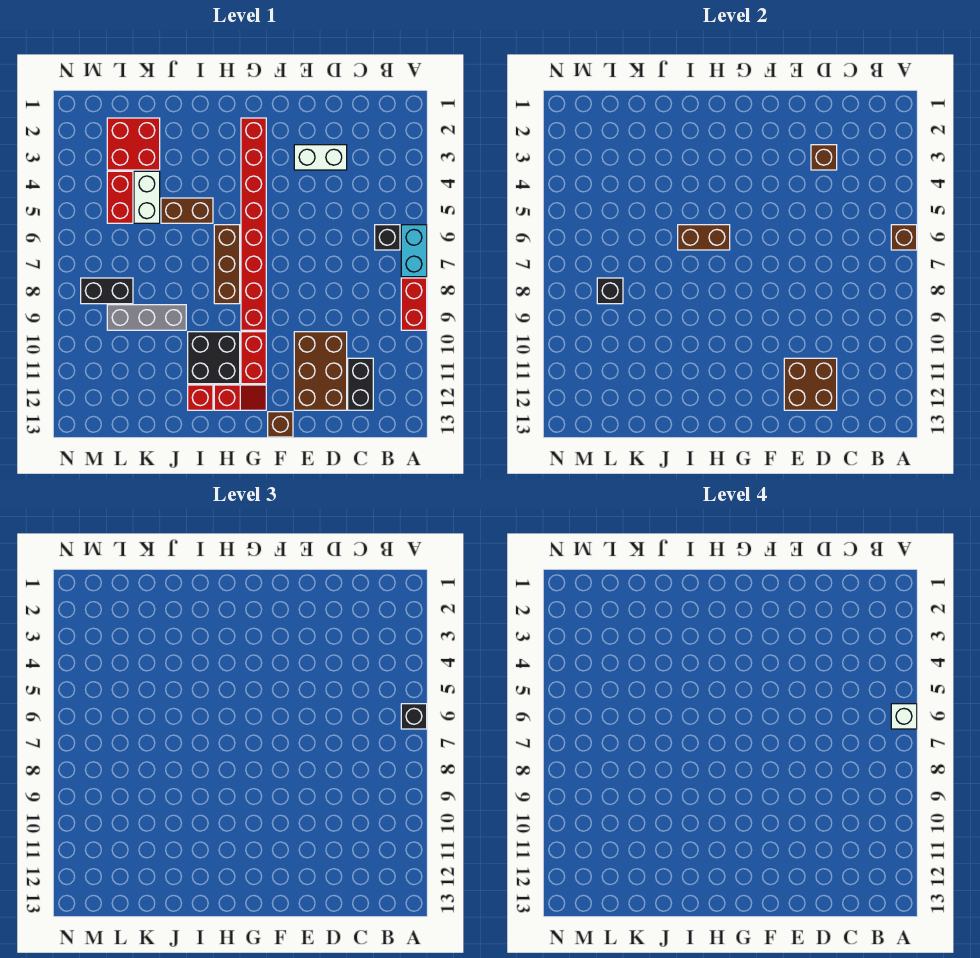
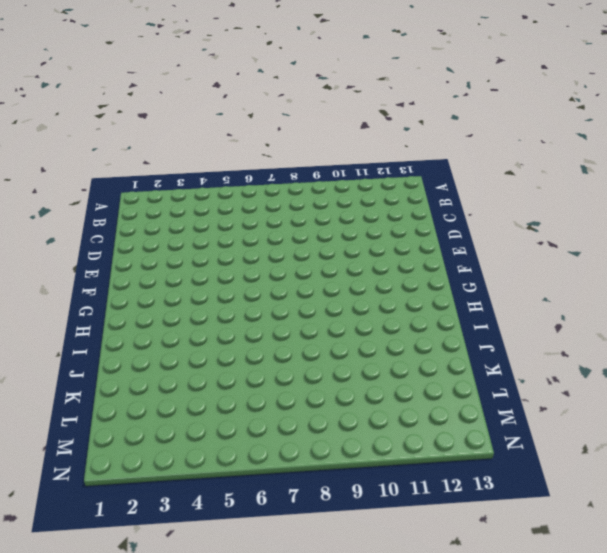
none -> cyan 1x2 brick [401,225,427,277]
none -> red 1x2 brick [401,278,427,330]
none -> black 1x1 brick [375,225,400,250]

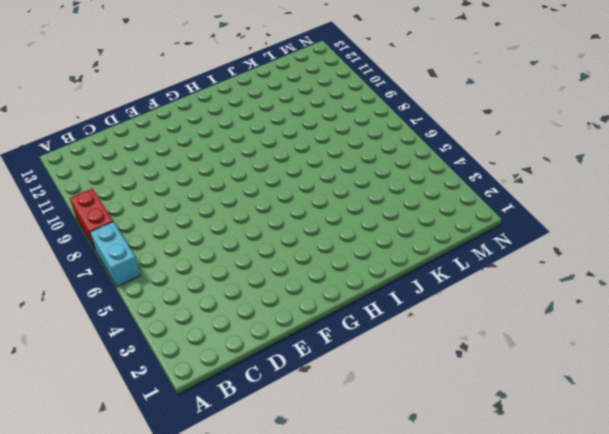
none -> black 1x1 brick [375,225,400,250]
none -> black 1x2 brick [348,358,373,410]
none -> white 1x2 brick [294,145,347,170]

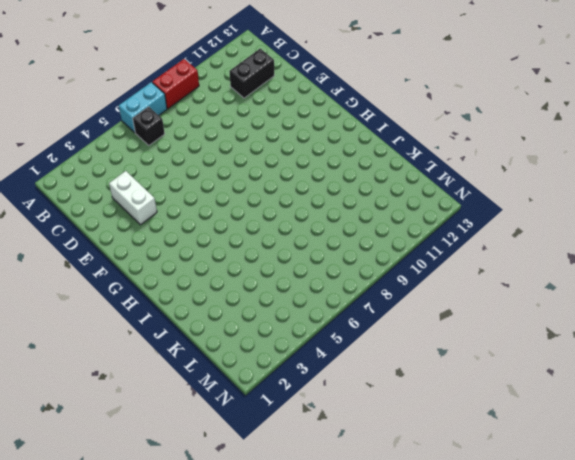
none -> brown 2x3 brick [294,332,347,410]
none -> brown 1x1 brick [268,412,293,437]
none -> red 1x8 brick [241,118,266,330]

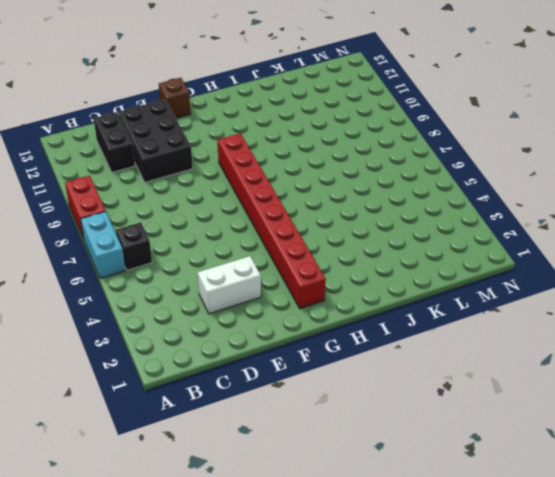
black 2x3 brick [118,99,193,182] -> brown 2x3 brick [294,332,347,410]
none -> red 1x2 brick [241,332,266,384]
none -> red 1x2 slope [214,385,266,410]
none -> brown 1x3 brick [214,225,240,304]

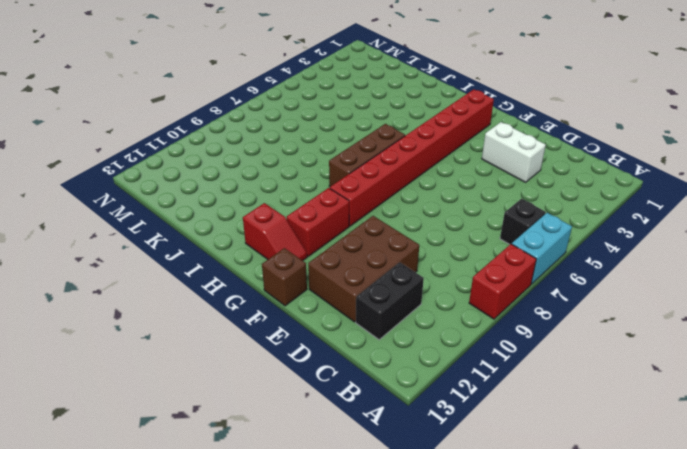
none -> black 2x2 brick [188,332,240,384]
none -> brown 1x2 brick [161,198,213,223]
none -> red 1x1 brick [188,385,213,410]

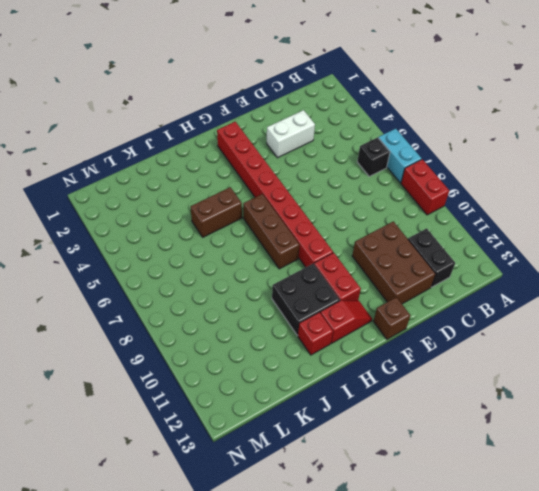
none -> grey 1x3 brick [107,305,186,330]
none -> red 2x2 brick [107,118,160,170]
none -> white 1x2 brick [134,171,160,223]

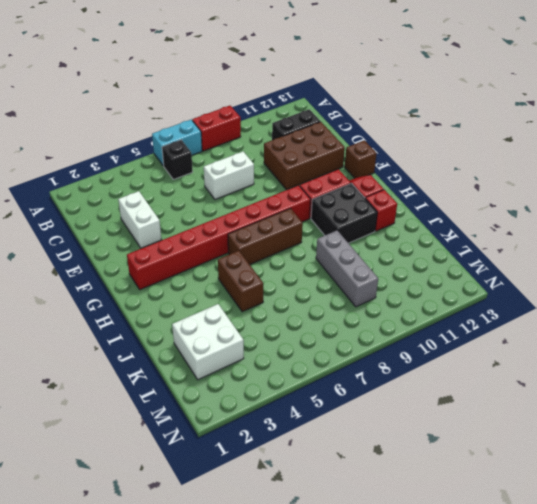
white 1x2 brick [204,152,254,199] -> white 1x2 brick moved to [134,171,160,223]
white 2x2 brick [172,304,244,380] -> red 2x2 brick [107,118,160,170]
none -> red 1x2 brick [107,171,133,223]
none -> black 1x2 brick [81,278,133,304]
none -> brown 1x1 brick [891,225,917,250]

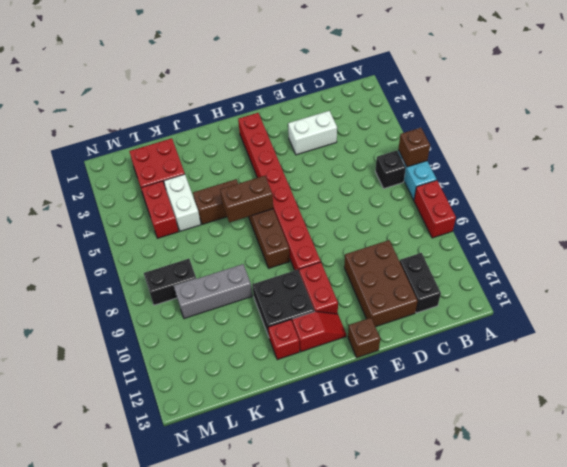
none -> brown 1x1 brick [811,145,837,170]
none -> brown 2x2 brick [784,358,837,410]
none -> black 1x1 brick [597,278,623,304]

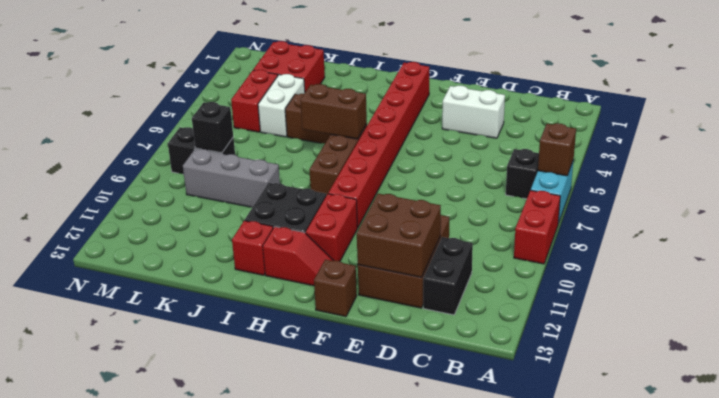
none -> brown 1x1 brick [811,145,837,170]
none -> black 1x1 brick [401,704,427,729]
none -> white 1x1 brick [891,704,917,729]

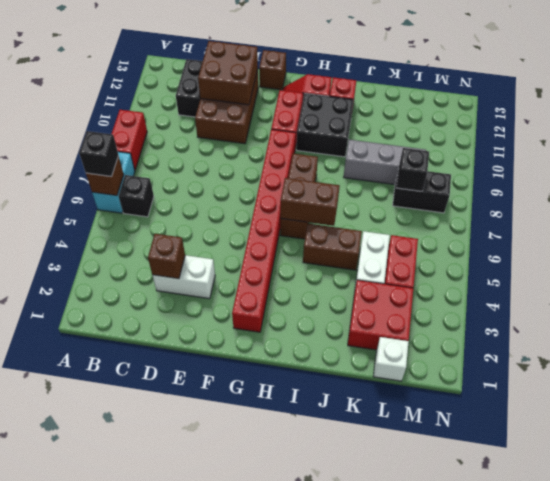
white 1x1 brick [373,337,409,381] -> white 1x1 brick moved to [891,704,917,729]

